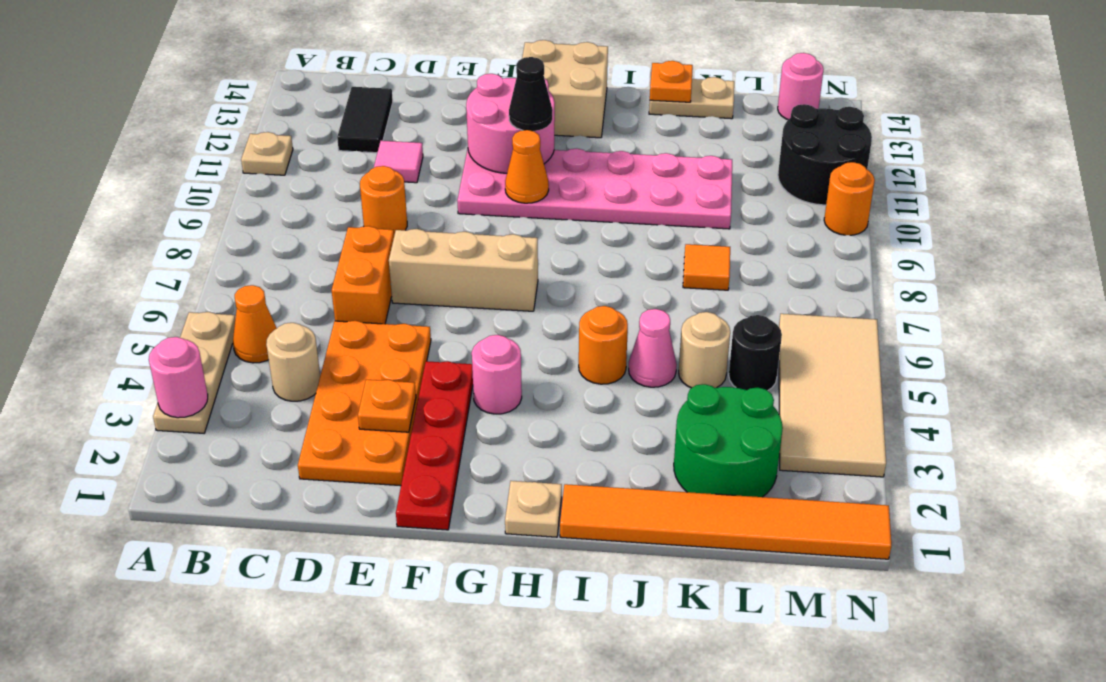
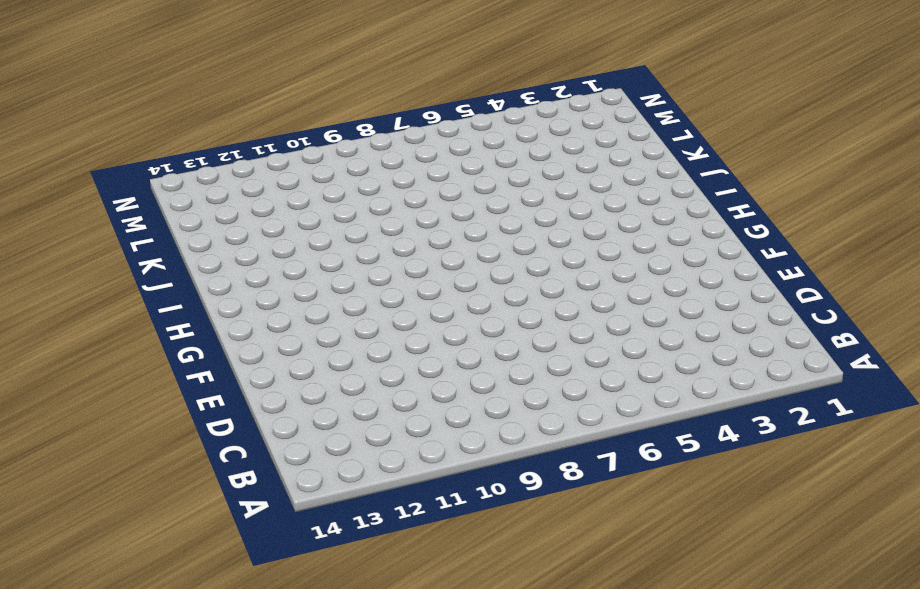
none -> tan 1x3 plate [153,312,235,433]
none -> tan 1x1 plate [241,132,293,175]
none -> orange 1x1 cone [233,285,277,363]
none -> tan 1x1 round brick [266,323,320,401]

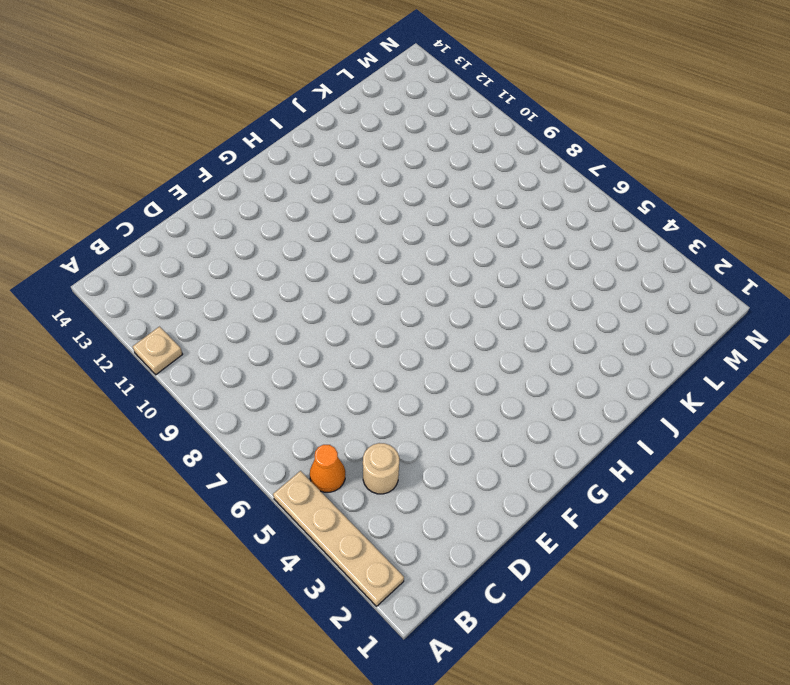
tan 1x4 plate [273,471,404,606] -> tan 1x3 plate [153,312,235,433]
none -> black 1x2 tile [337,87,393,153]
none -> orange 2x4 plate [298,321,431,486]
none -> orange 1x2 brick [332,226,394,324]
none -> orange 1x1 round brick [360,166,407,235]

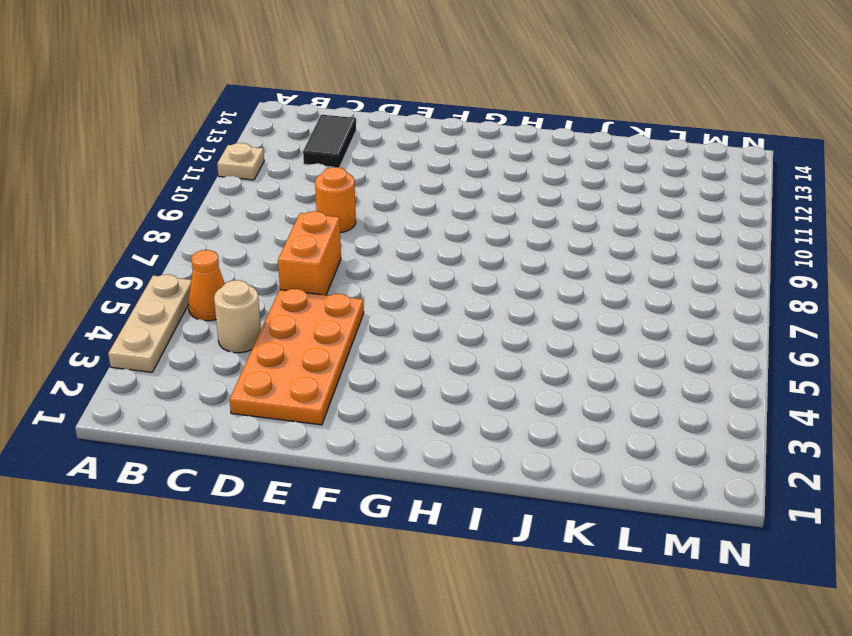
none -> pink 1x1 tile [374,141,423,183]
none -> tan 1x3 brick [389,229,538,311]
none -> red 1x4 plate [396,361,473,530]
none -> pink 2x6 plate [457,149,732,229]

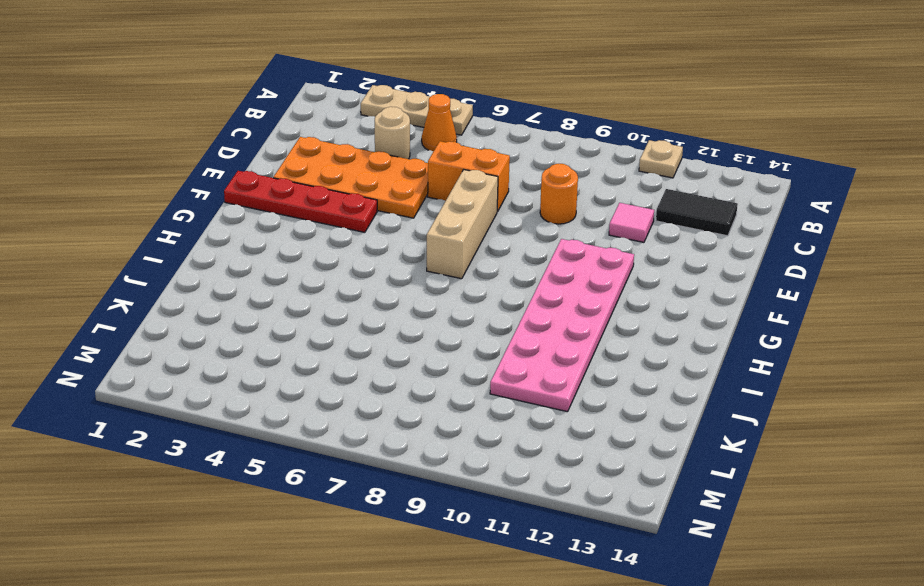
none -> pink 1x1 round brick [472,335,522,414]
none -> tan 2x2 brick [522,40,608,138]
none -> tan 1x1 plate [505,481,562,537]
none -> orange 1x6 tile [560,484,891,559]

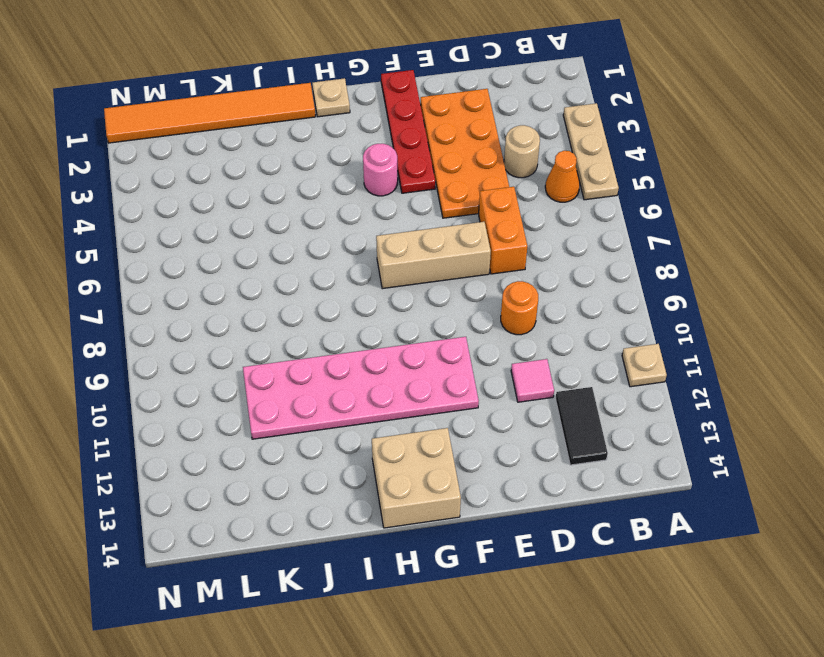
none -> orange 1x1 round brick [579,306,628,384]
none -> pink 1x1 cone [629,309,677,387]
none -> tan 1x2 plate [649,77,734,119]
none -> green 2x2 round brick [674,384,783,497]

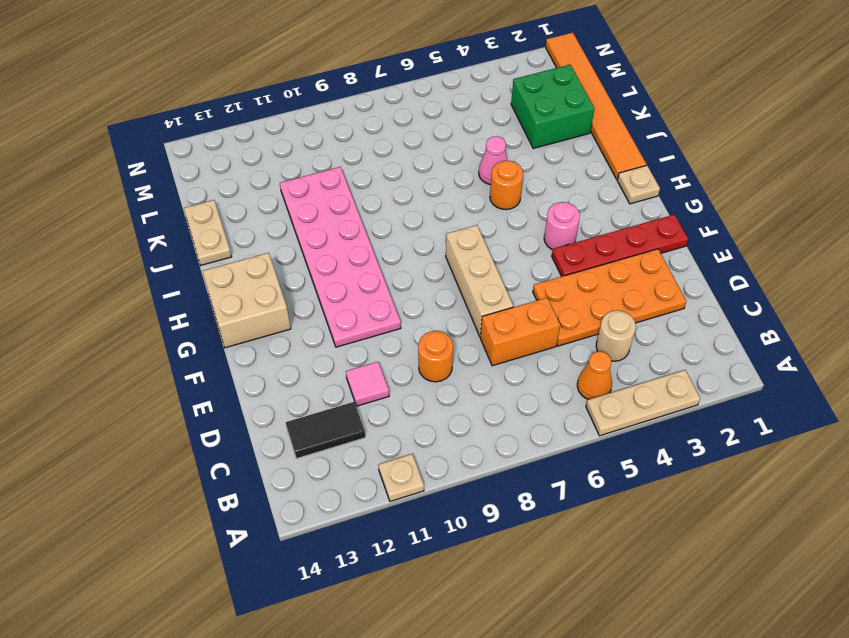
green 2x2 brick [511,65,594,148] -> green 2x2 round brick [674,384,783,497]
none -> tan 1x1 round brick [679,312,730,388]
none -> orange 1x1 tile [683,244,730,290]
none -> black 1x1 round brick [729,315,782,391]
none -> tan 2x4 tile [779,314,886,477]

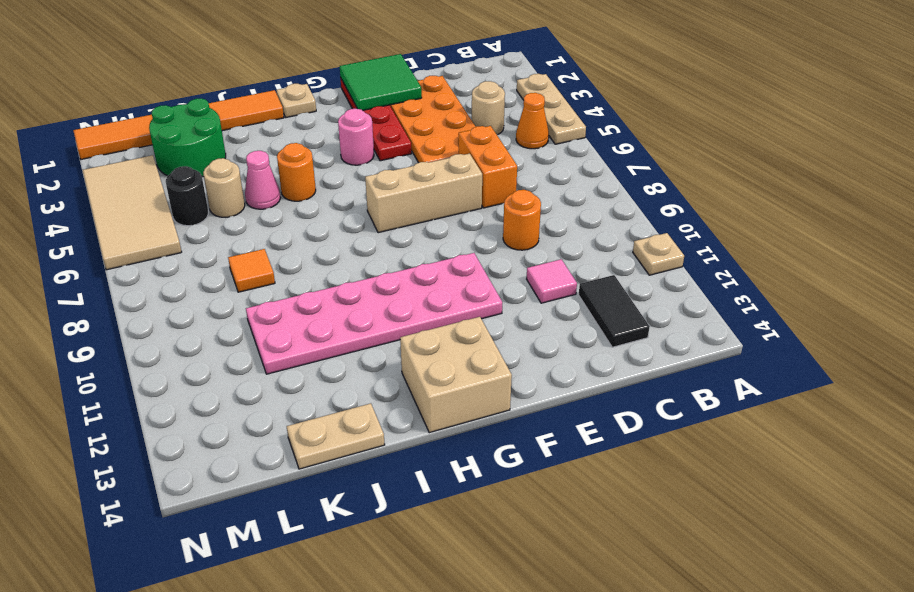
green 2x2 tile [340,54,422,110] -> none
none -> black 2x2 round brick [778,104,872,205]
none -> pink 1x1 round brick [778,53,824,120]
none -> orange 1x1 round brick [824,162,875,235]
none -> pink 1x1 round brick [149,337,208,418]

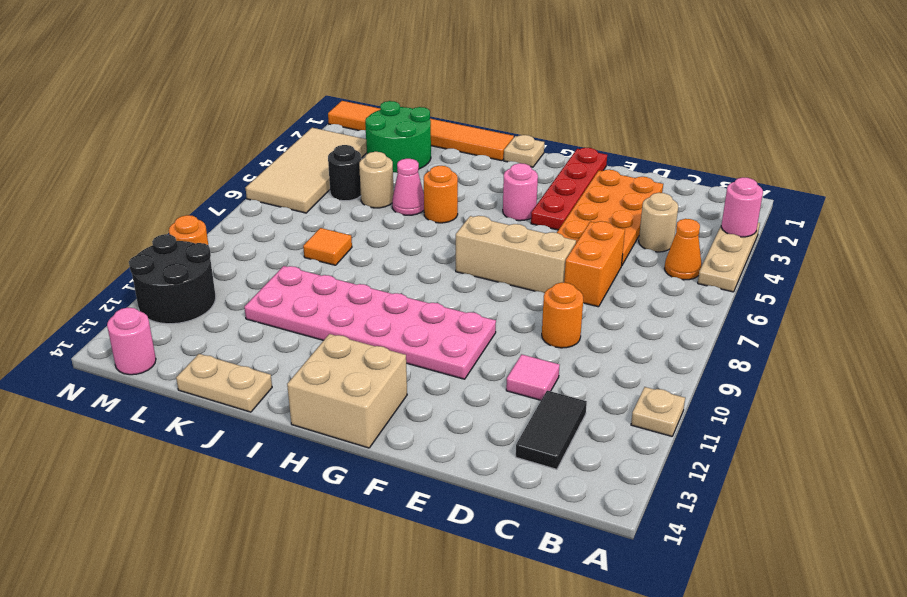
none -> orange 1x1 plate [358,380,416,432]
none -> pink 2x2 round brick [466,74,555,173]
none -> orange 1x1 cone [505,130,549,203]
none -> orange 1x1 plate [650,61,693,102]

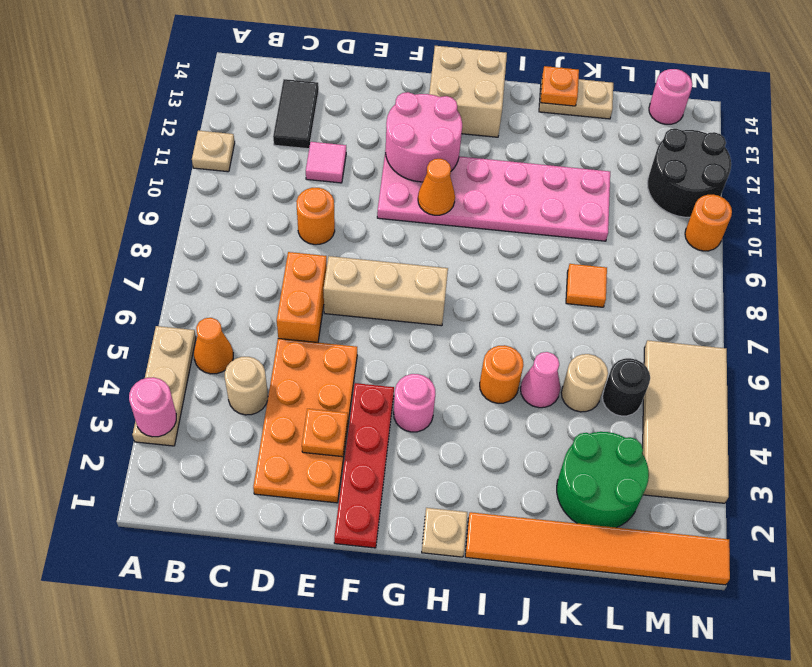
none -> black 1x1 cone [509,57,552,131]

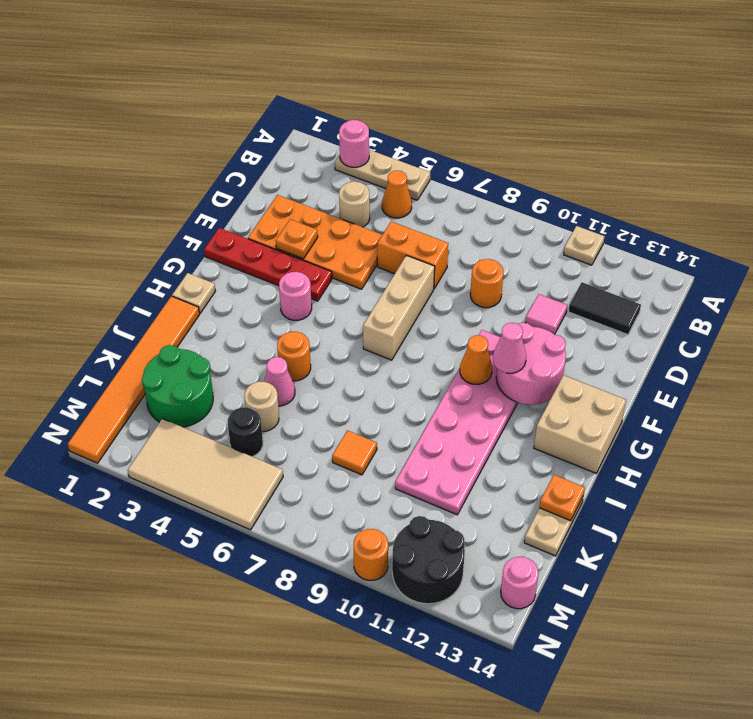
pink 1x1 cone [493,323,526,373] -> black 1x1 cone [509,57,552,131]

